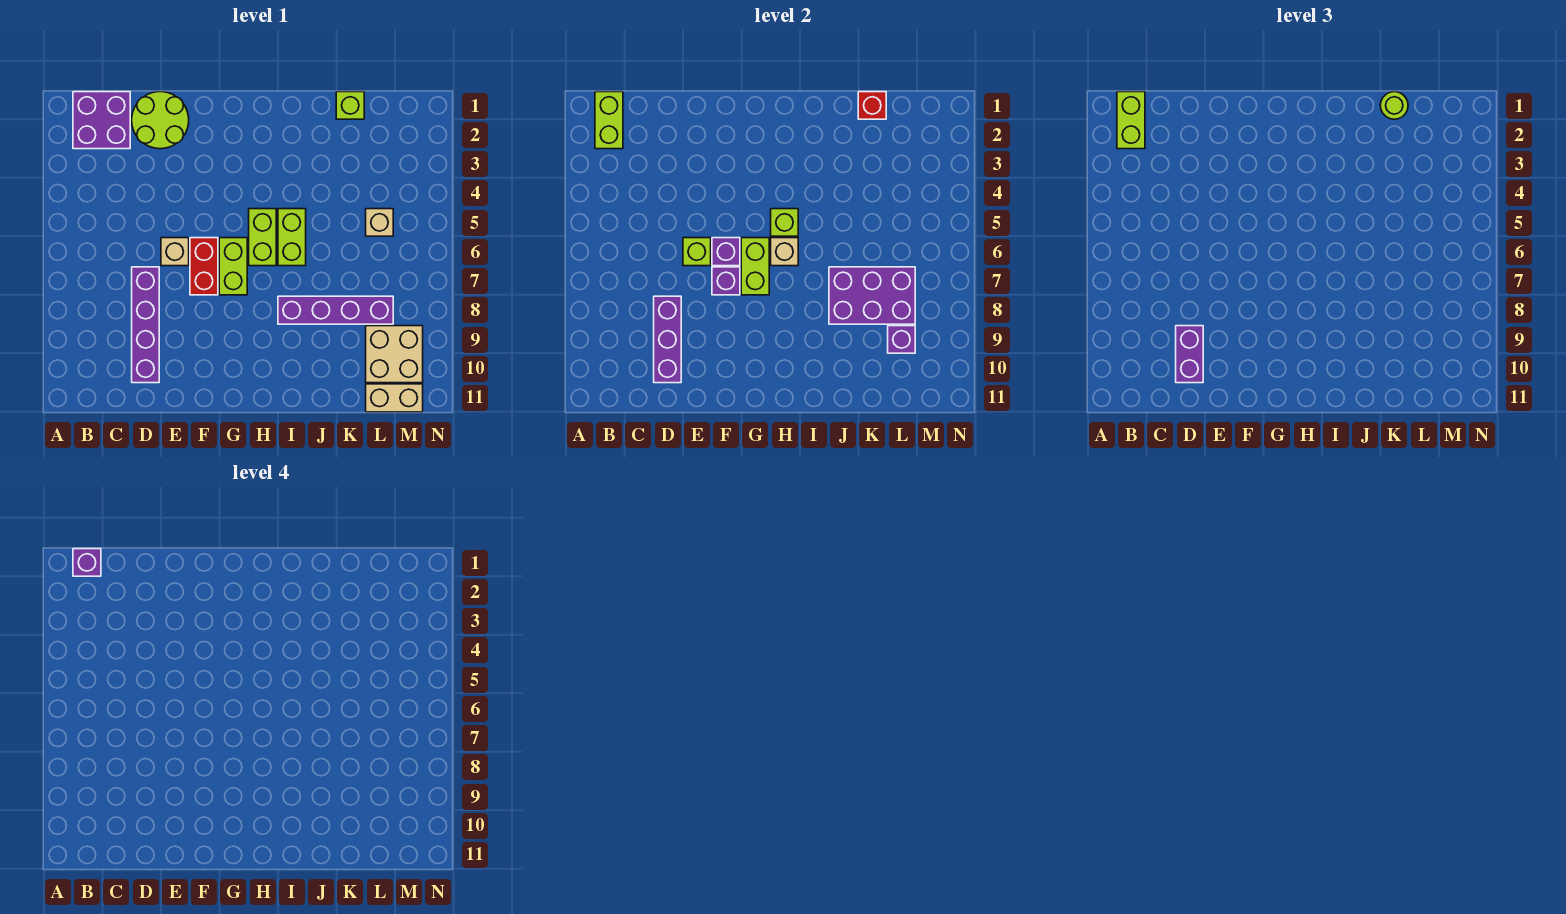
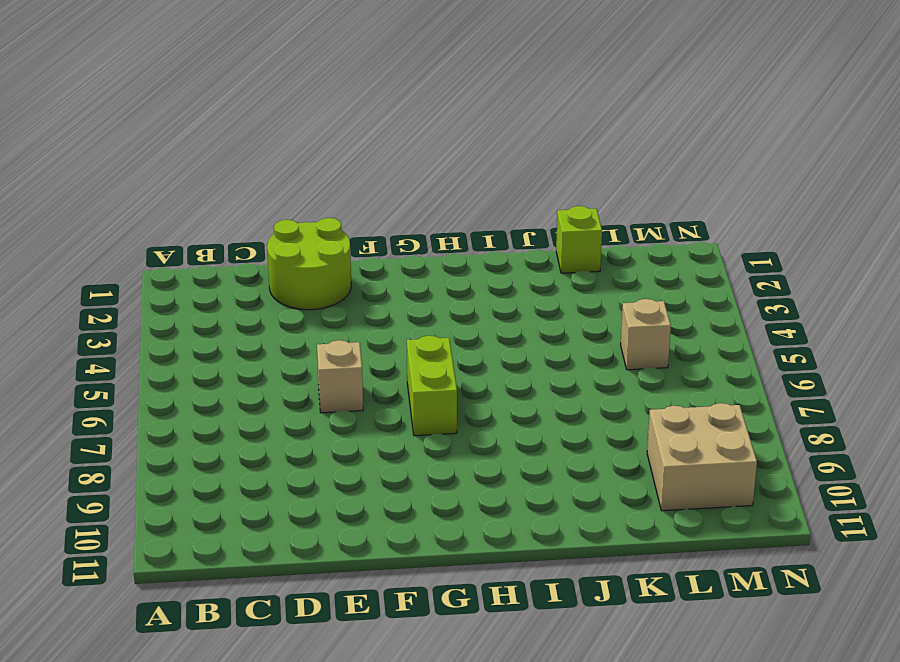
none -> purple 2x2 brick [73,92,130,149]
none -> purple 1x4 brick [132,267,159,383]
none -> red 1x2 brick [190,238,218,295]

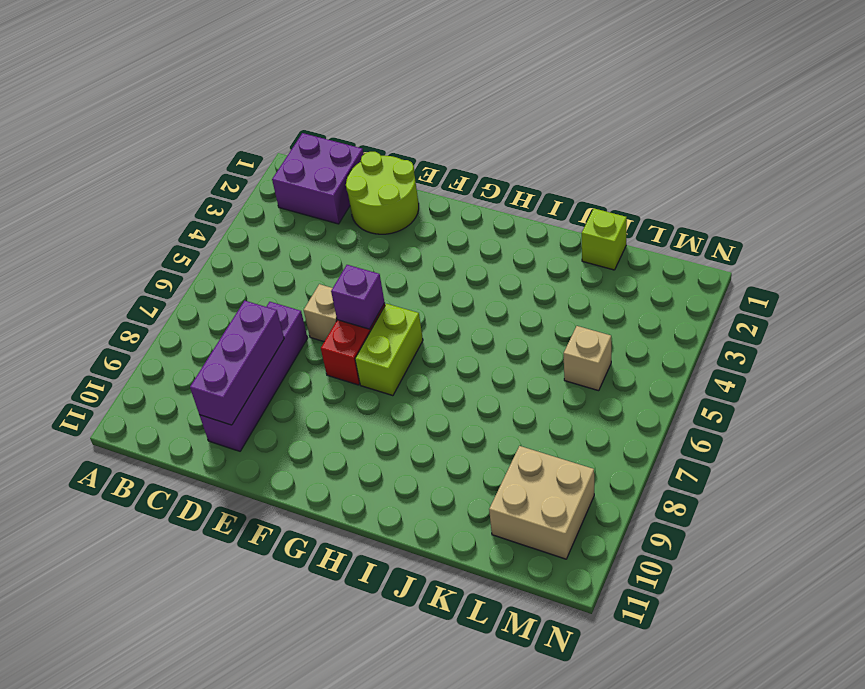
none -> lime 1x2 brick [249,209,276,266]
none -> lime 1x2 brick [278,209,306,266]
none -> purple 1x4 brick [278,296,393,324]

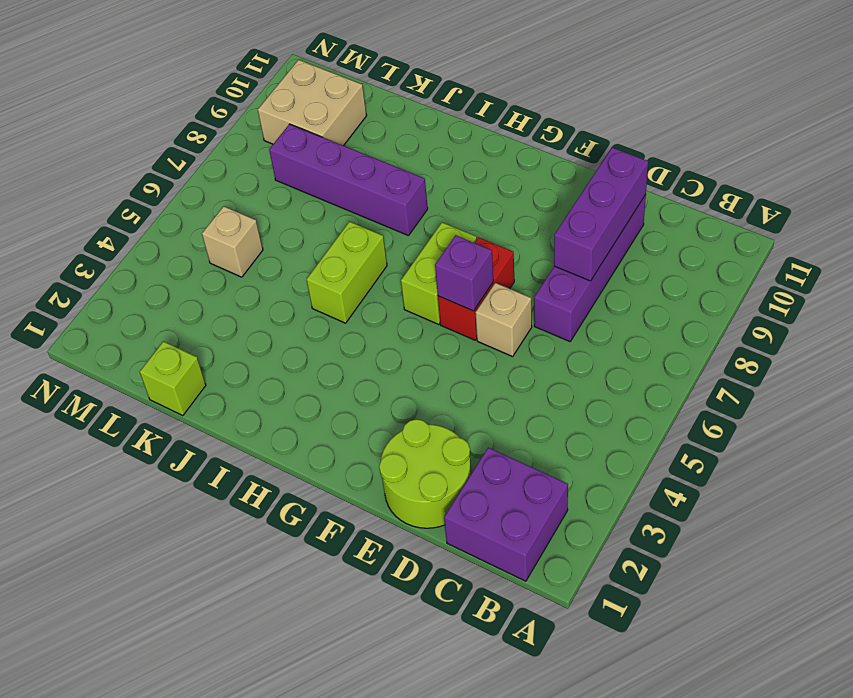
none -> lime 1x2 brick [249,209,276,266]
none -> tan 1x2 brick [366,384,423,412]
none -> lime 1x2 brick [595,92,623,149]

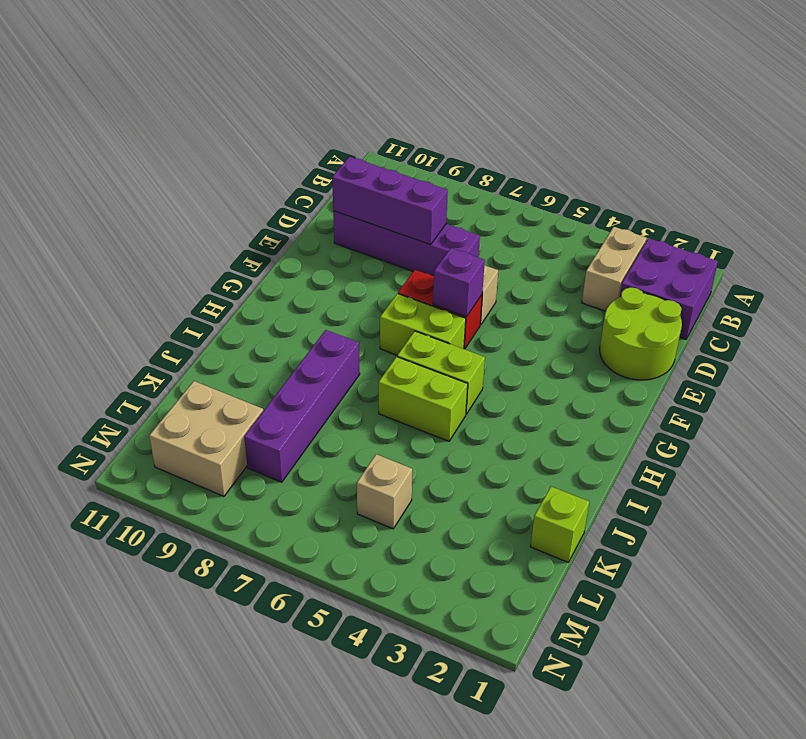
tan 1x2 brick [582,227,647,311] -> tan 1x2 brick moved to [366,384,423,412]
none -> lime 1x2 brick [595,92,623,149]
none -> lime 1x1 brick [683,238,711,266]
none -> purple 1x1 brick [712,267,740,295]

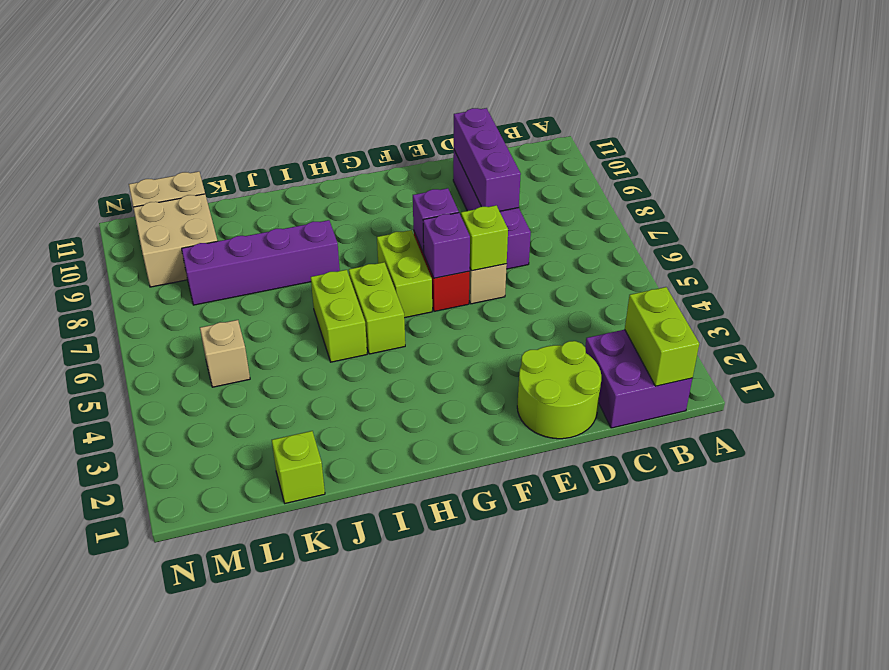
none -> lime 1x2 brick [741,238,769,295]
none -> lime 1x1 brick [771,209,798,236]
none -> tan 1x1 brick [771,238,798,266]

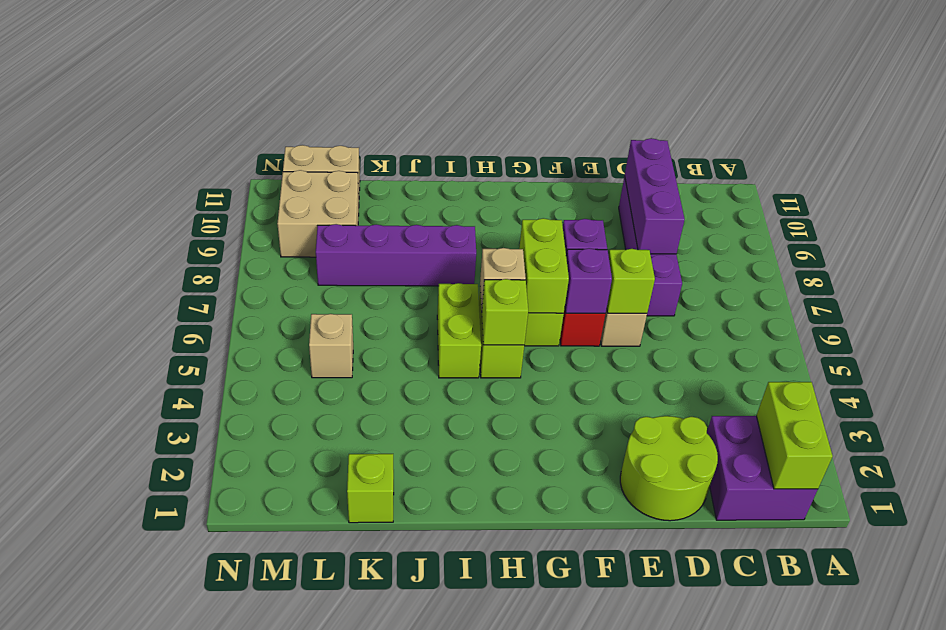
none -> purple 2x3 brick [829,267,915,324]
none -> red 1x1 brick [858,92,886,119]
none -> purple 1x1 brick [888,326,915,353]

